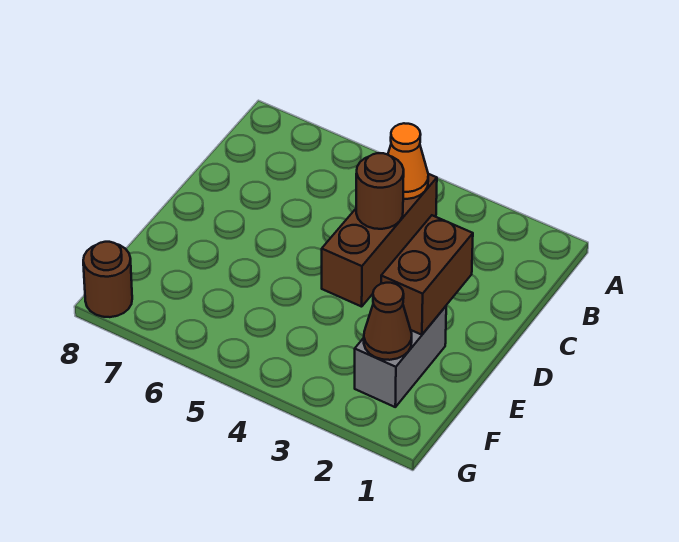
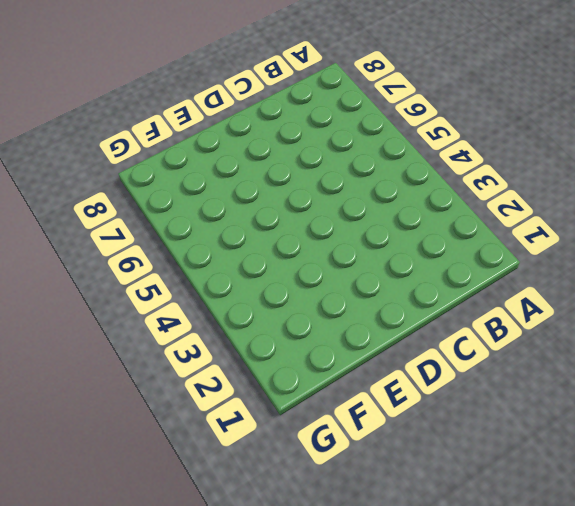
none -> brown 1x3 brick [322,174,437,307]
none -> grey 1x2 brick [355,306,446,407]

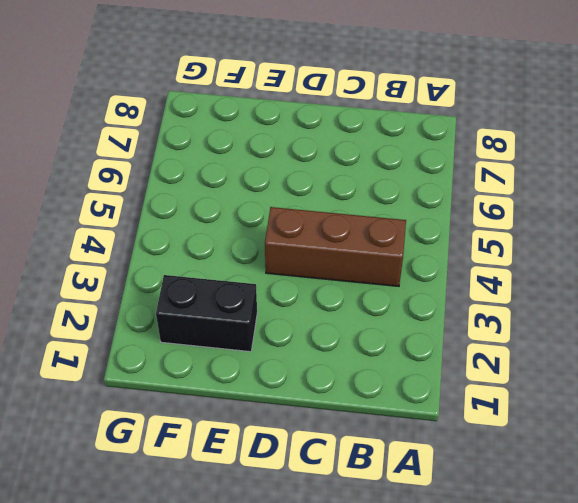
black 1x2 brick [156,275,257,352] -> grey 1x2 brick [355,306,446,407]
none -> brown 1x1 round brick [83,242,132,317]
none -> orange 1x1 cone [388,123,428,199]

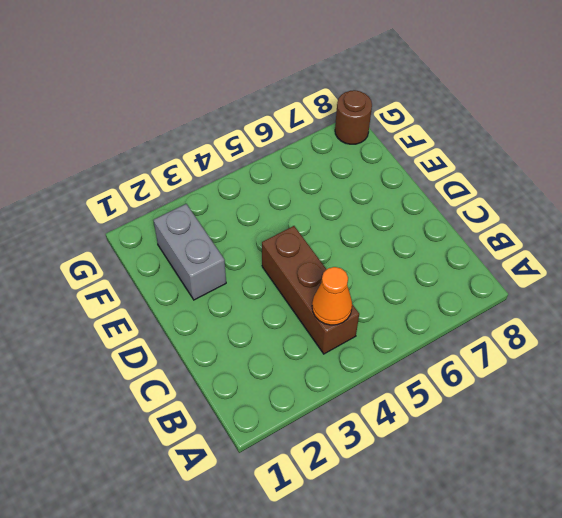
none -> brown 1x1 round brick [356,153,404,229]
none -> brown 1x2 brick [381,215,473,335]

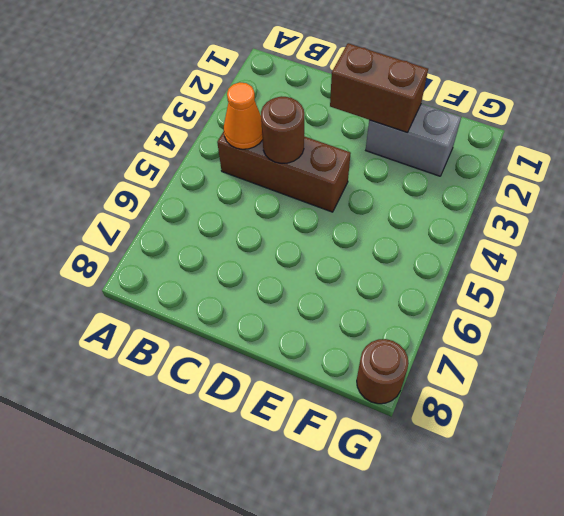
none -> brown 1x1 cone [364,283,412,360]

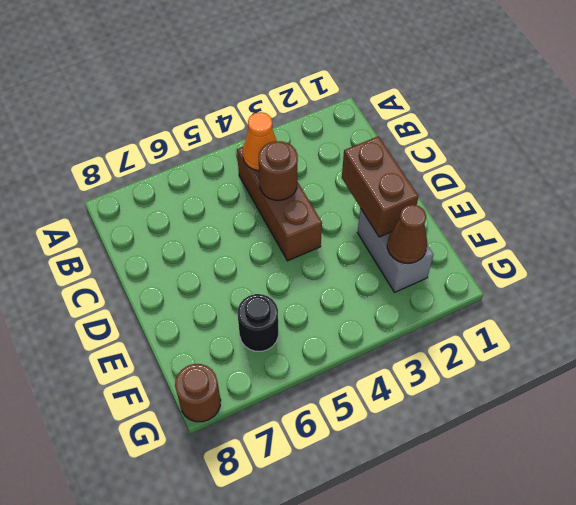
black 1x1 round brick [238,294,278,351] -> none

